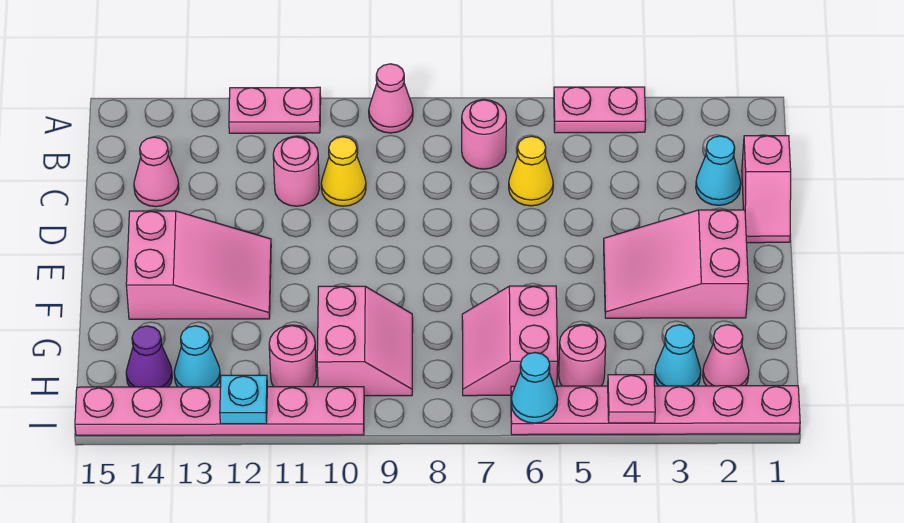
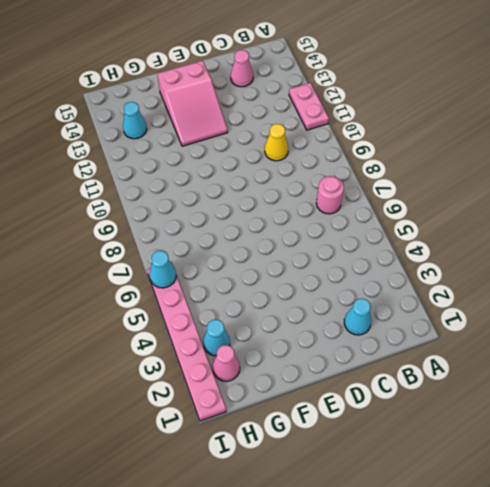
none -> pink 1x2 plate [554,87,646,133]
none -> pink 1x1 cone [369,64,413,133]
none -> pink 1x2 slope [742,136,791,243]

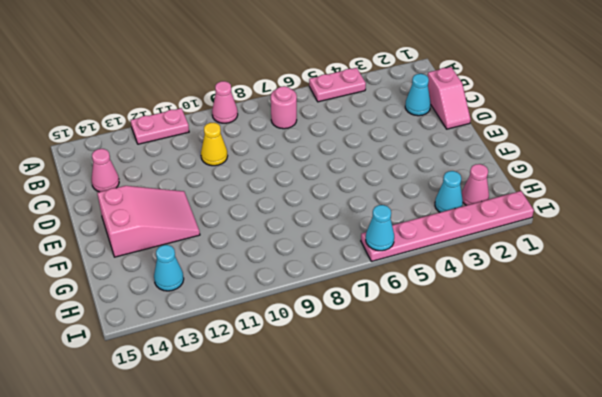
none -> yellow 1x1 cone [509,136,553,206]
none -> pink 1x1 round brick [273,137,319,206]
none -> pink 2x3 slope [604,210,748,318]

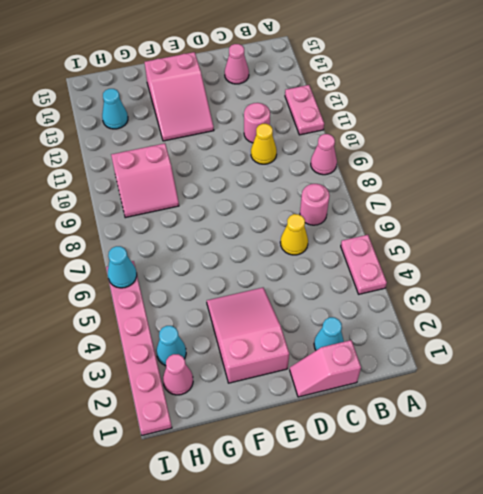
none -> pink 2x2 slope [462,286,558,396]
none -> pink 1x1 round brick [559,324,606,386]
none -> pink 1x1 round brick [269,325,316,387]

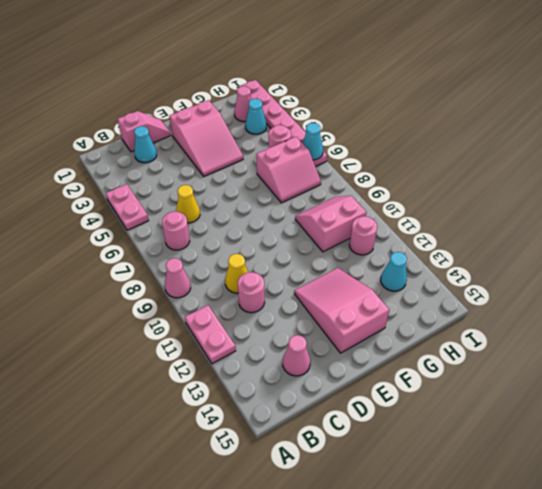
none -> purple 1x1 cone [126,326,172,387]
none -> pink 1x6 plate [75,387,364,435]
none -> pink 1x1 plate [608,375,655,423]

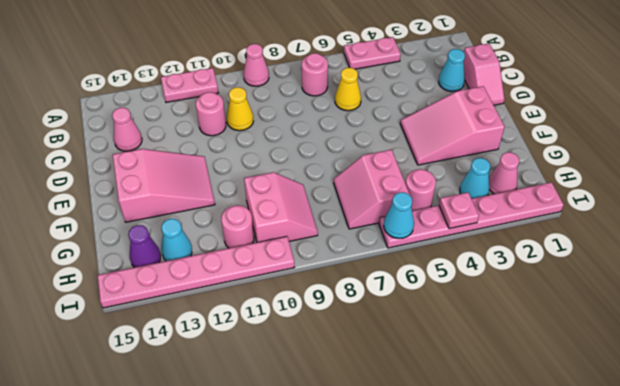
none -> cyan 1x1 plate [220,375,267,424]

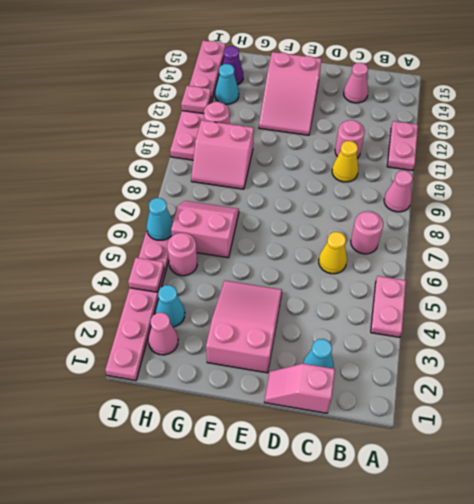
pink 1x1 plate [181,86,211,114] -> cyan 1x1 plate [220,375,267,424]

